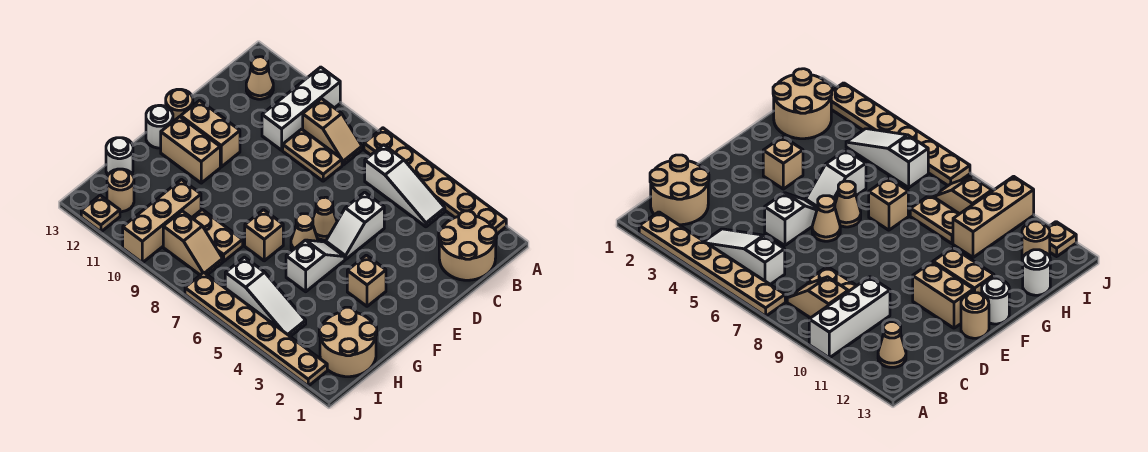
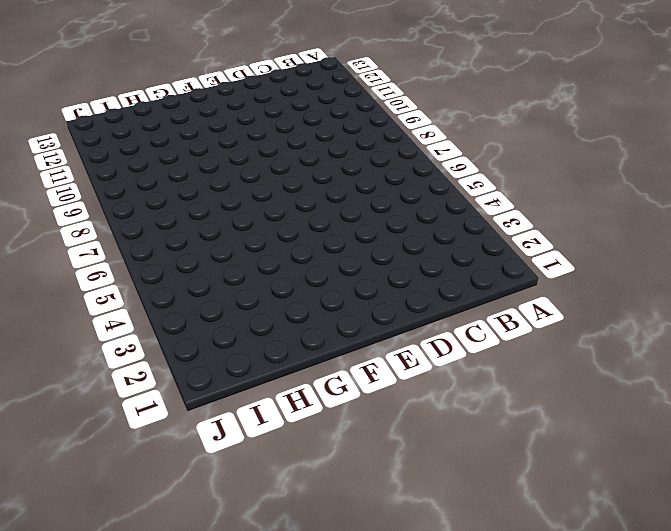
none -> tan 1x6 plate [364,128,506,234]
none -> white 1x3 brick [262,67,340,150]
none -> tan 2x2 round brick [439,211,496,280]

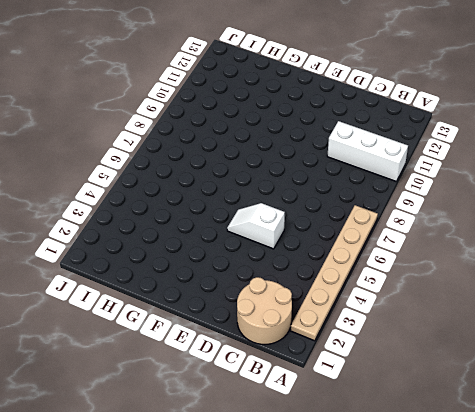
none -> white 1x3 slope [365,145,445,227]
none -> tan 1x2 slope [303,99,362,165]
none -> tan 1x1 cone [246,57,273,99]

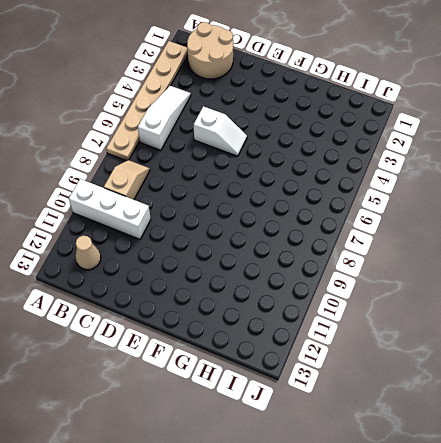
none -> tan 1x2 plate [283,129,342,181]
none -> tan 1x1 cone [313,197,337,240]
none -> tan 1x2 brick [181,100,240,167]

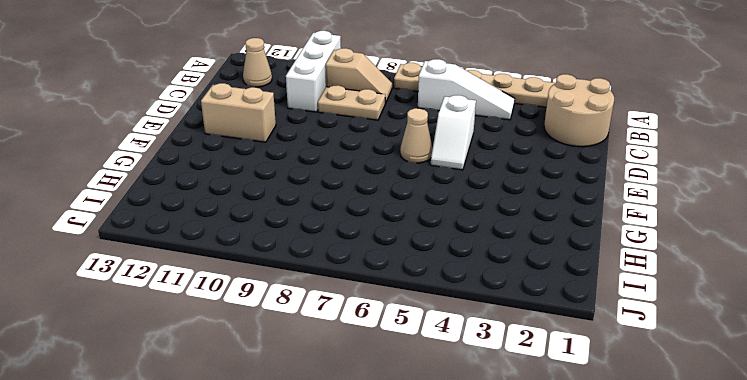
none -> tan 1x1 round brick [166,89,193,121]
none -> tan 1x1 brick [347,255,386,306]
none -> white 1x2 slope [286,240,345,292]

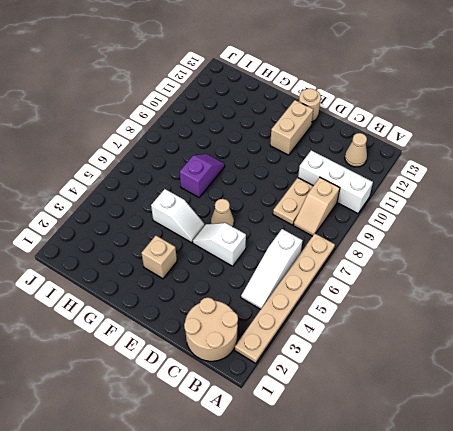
purple 1x2 slope [180,154,225,197] -> tan 1x1 brick [245,210,283,261]
none -> tan 1x1 cone [291,214,318,250]
none -> tan 1x2 brick [161,117,220,183]
none -> white 1x1 round brick [146,105,173,148]

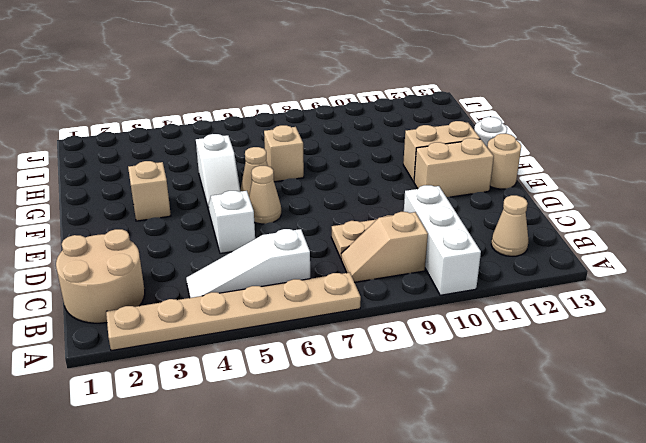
none -> tan 2x2 round brick [319,307,377,377]
none -> tan 1x2 plate [192,210,243,261]
none -> tan 1x3 brick [123,180,201,263]

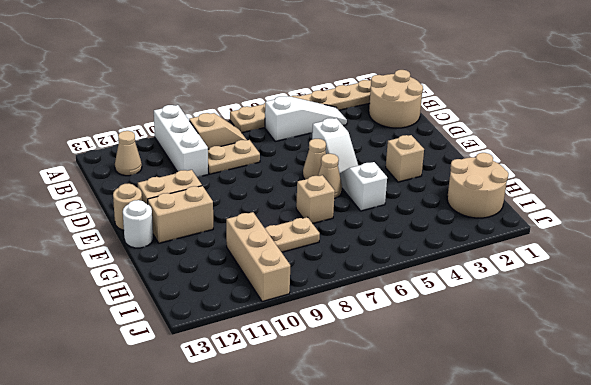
none -> white 1x1 round brick [106,138,133,175]
none -> white 1x3 slope [225,257,306,336]
none -> tan 1x2 slope [163,211,223,275]

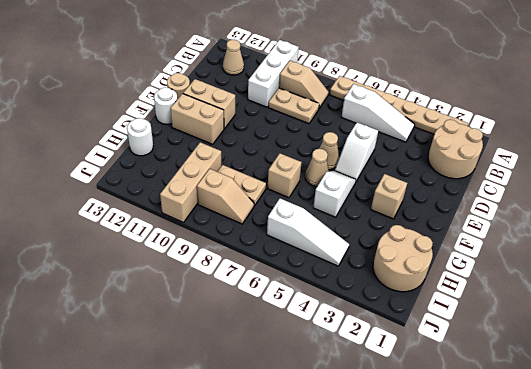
none -> tan 1x1 round brick [107,169,134,212]
none -> tan 1x6 plate [185,272,327,386]
none -> tan 1x1 plate [81,195,120,232]

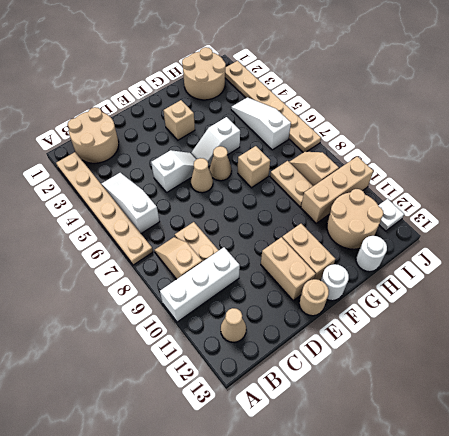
tan 2x2 round brick [327,189,383,249] -> tan 1x1 round brick [107,169,134,212]
white 1x1 plate [378,199,404,231] -> tan 1x1 plate [81,195,120,232]

